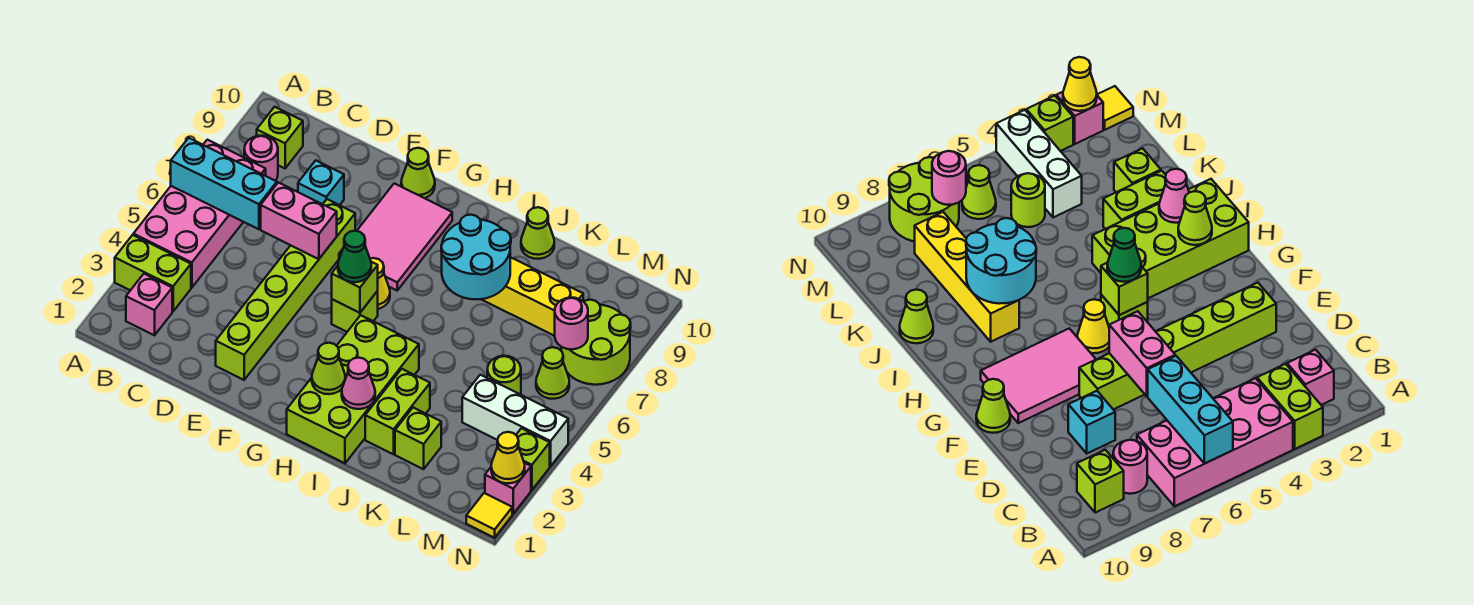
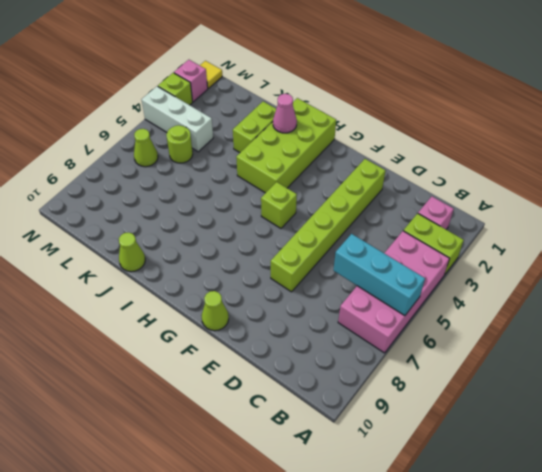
none -> pink 1x1 round brick [244,136,278,181]
none -> lime 1x1 brick [257,107,303,168]
none -> cyan 1x1 brick [298,160,344,205]
none -> pink 2x3 tile [339,183,452,290]

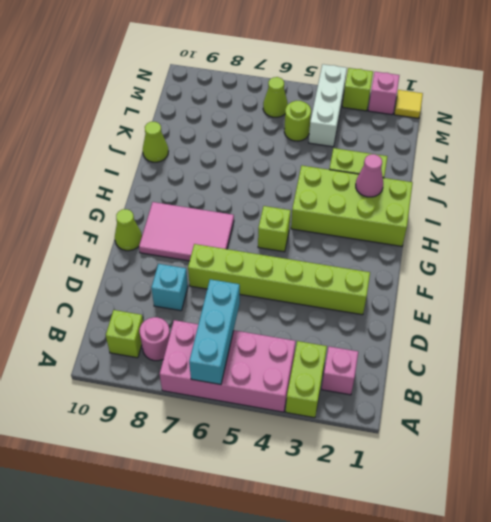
none -> yellow 1x1 cone [370,258,390,309]
none -> yellow 1x4 brick [481,257,583,336]
none -> lime 1x1 brick [395,408,441,469]
none -> lime 2x2 round brick [561,300,631,385]

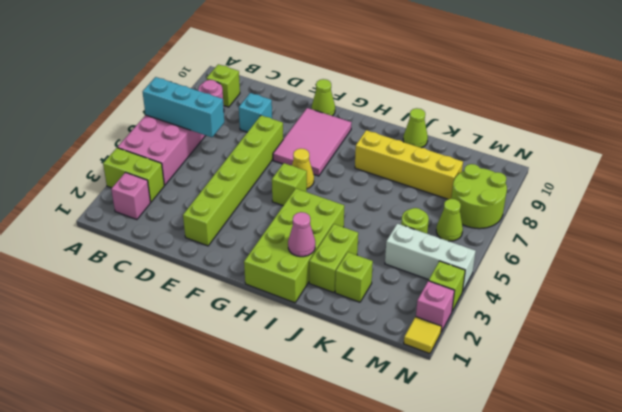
none -> pink 1x2 brick [261,182,337,259]
none -> lime 1x1 brick [332,262,378,313]
none -> lime 1x1 cone [312,343,345,394]
none -> cyan 2x2 round brick [441,215,511,299]

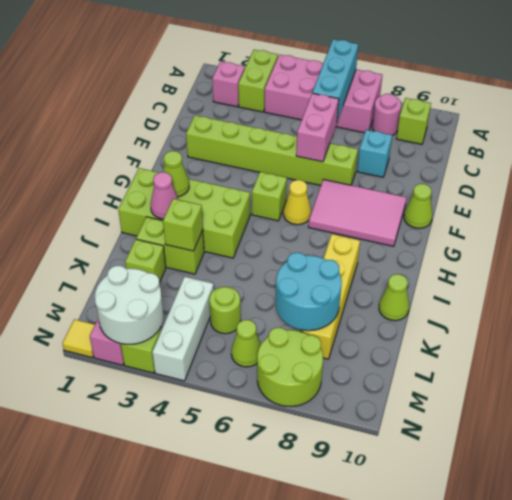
lime 1x1 brick [163,199,203,251] -> lime 1x1 brick moved to [332,262,378,313]
cyan 2x2 round brick [276,253,342,331] -> cyan 2x2 round brick moved to [441,215,511,299]
white 2x2 round brick [95,266,164,344] -> yellow 1x1 cone [491,432,525,483]
none -> pink 1x1 round brick [555,297,588,349]
none -> green 1x1 cone [338,231,371,282]

